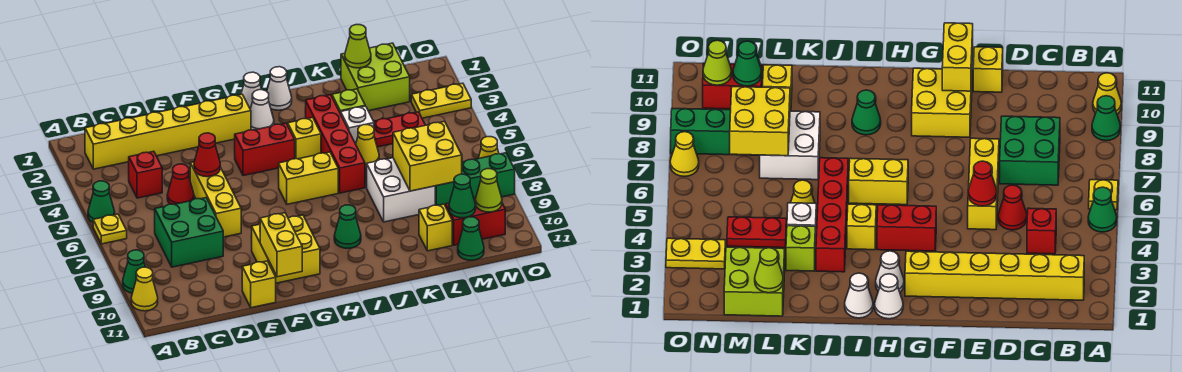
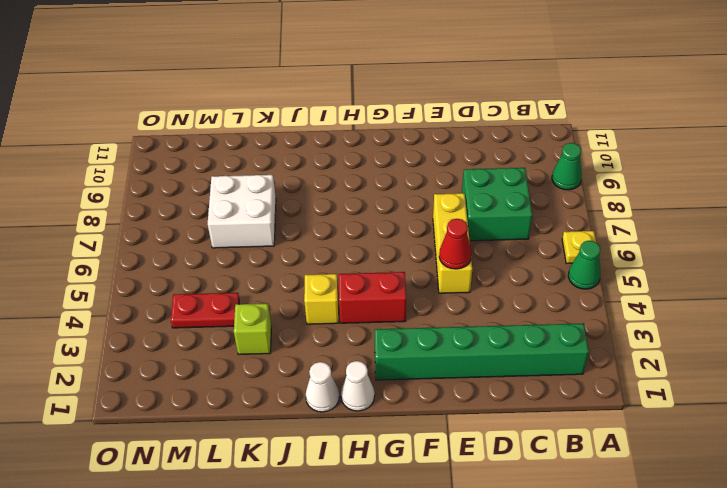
green 1x6 brick [374,323,589,380] -> yellow 1x6 brick [85,94,251,169]
none -> yellow 1x1 cone [131,267,158,311]
none -> red 1x1 brick [129,151,162,198]
none -> red 1x1 cone [167,164,194,204]
none -> yellow 1x1 brick [242,261,276,308]

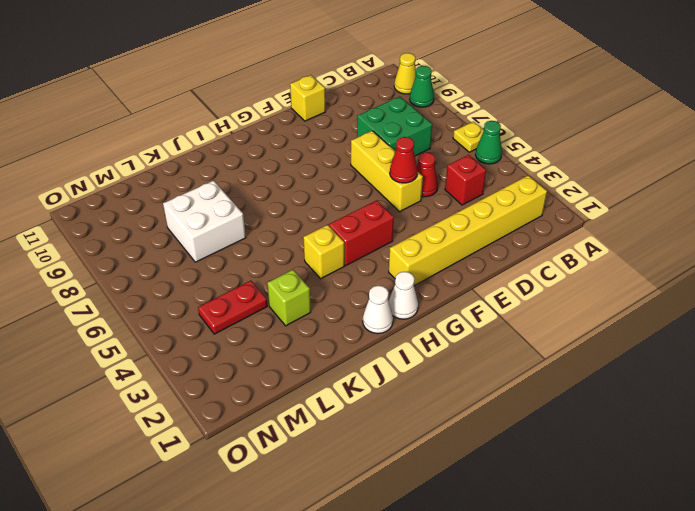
none -> yellow 2x2 brick [252,215,320,283]
none -> white 1x1 cone [250,90,274,130]
none -> yellow 1x2 brick [279,152,338,204]
none -> green 1x1 cone [334,205,361,248]

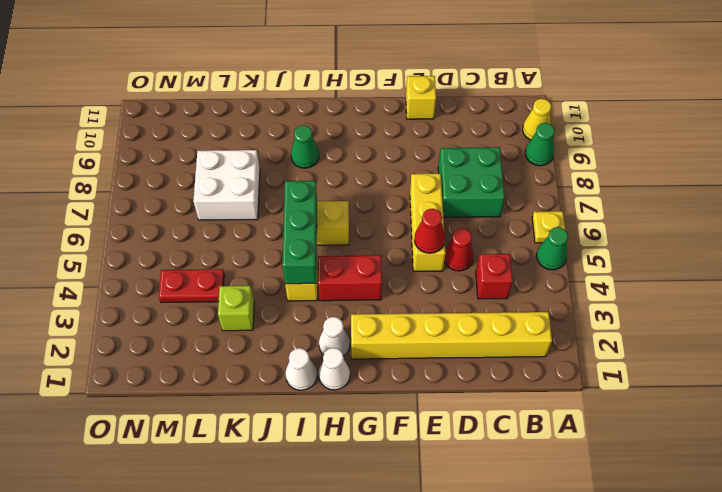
green 1x3 brick [283,181,317,284] -> green 1x3 brick turned to [435,153,515,206]
none -> yellow 2x2 brick [252,215,320,283]
none -> red 1x4 brick [305,95,365,193]
none -> white 1x1 brick [341,106,374,144]
none -> yellow 1x1 cone [356,125,379,168]

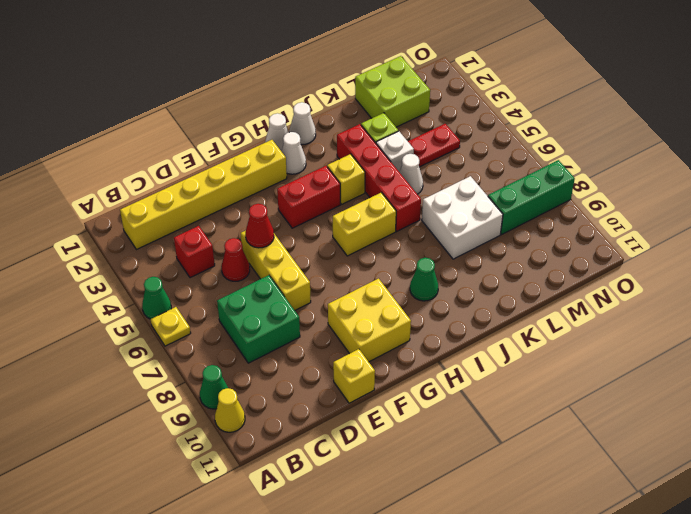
white 1x1 cone [400,154,423,194] -> yellow 1x1 cone [356,125,379,168]
none -> yellow 1x1 brick [419,204,452,251]
none -> red 1x2 brick [446,197,505,245]
none -> green 1x1 cone [458,217,484,260]
none -> yellow 1x2 plate [411,83,471,118]

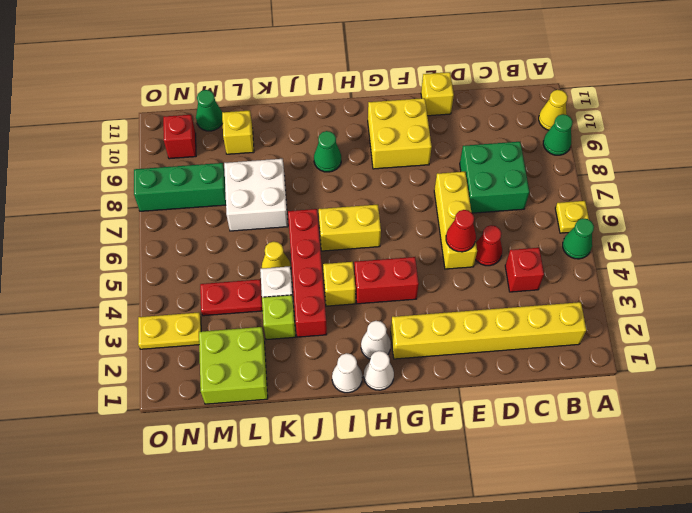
red 1x1 brick [163,115,196,159] -> red 1x2 brick [446,197,505,245]
none -> yellow 1x1 cone [478,137,499,159]
none -> yellow 1x2 brick [260,213,302,277]
none -> lime 1x1 cone [345,25,371,68]
none -> yellow 2x2 brick [393,121,462,191]

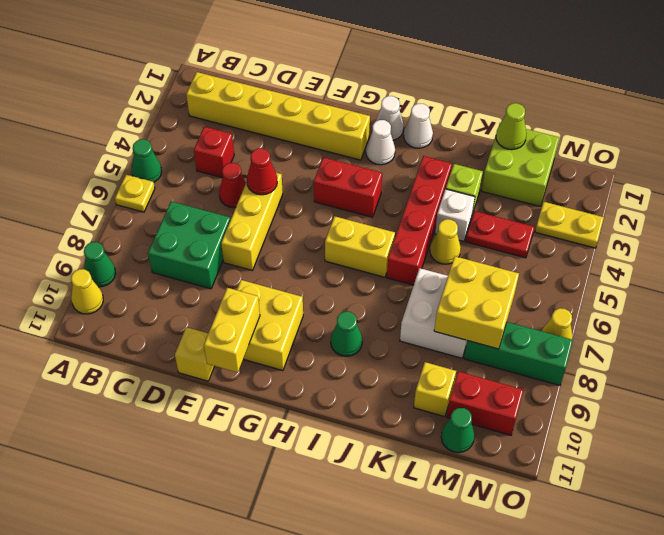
none -> yellow 1x1 brick [288,118,321,159]
none -> green 1x1 cone [449,174,476,218]
none -> lime 1x1 cone [475,169,502,212]

